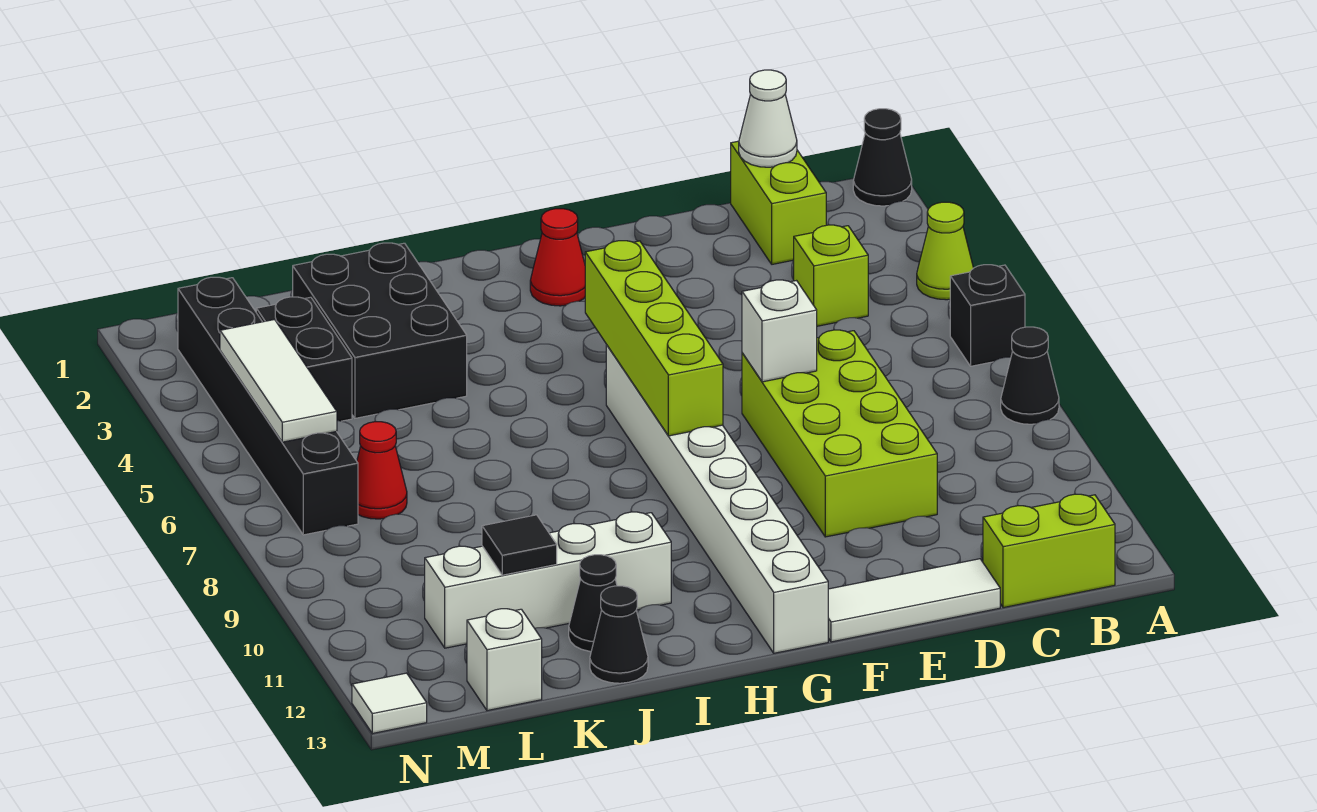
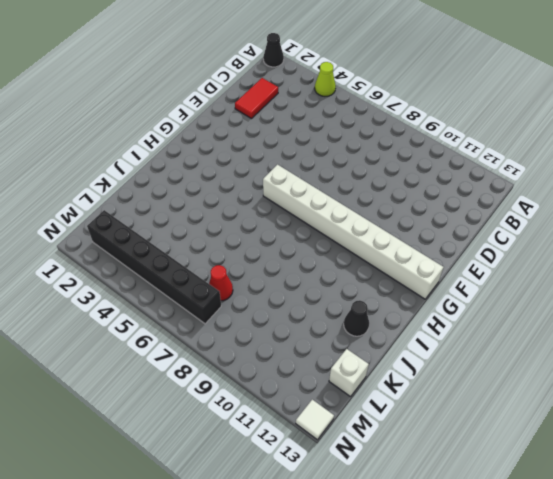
red 1x2 tile [235,78,278,119] -> lime 1x2 brick [731,141,826,264]
none -> black 1x1 brick [950,265,1025,366]
none -> black 1x1 cone [1001,327,1059,424]
none -> lime 1x2 brick [983,494,1115,608]

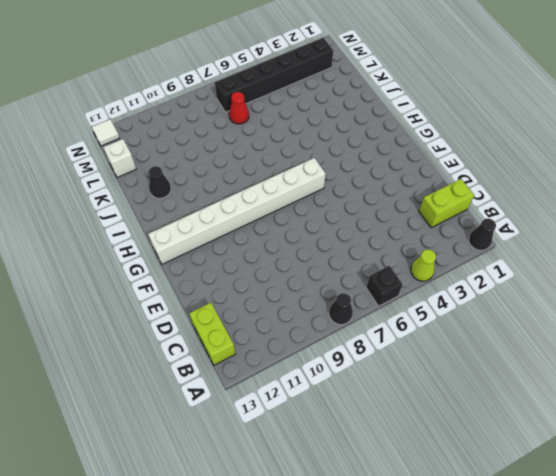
none -> lime 1x1 brick [794,225,868,326]
none -> lime 2x4 brick [742,330,937,537]
none -> white 1x3 tile [828,559,1000,642]

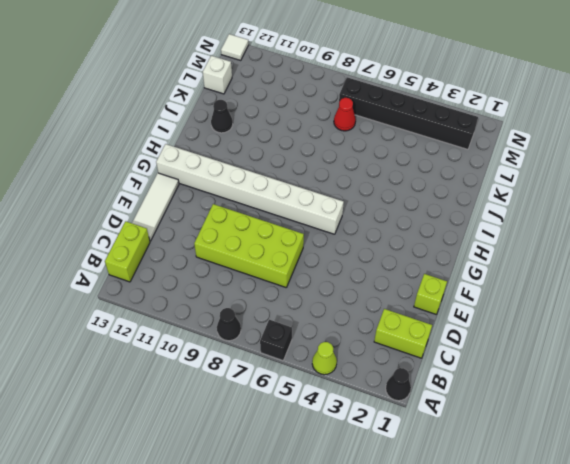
lime 1x1 brick [414,274,447,314] -> lime 1x1 brick moved to [794,225,868,326]
none -> red 1x1 cone [530,209,585,306]
none -> white 1x4 brick [425,512,671,648]
none -> black 2x3 brick [293,243,467,418]

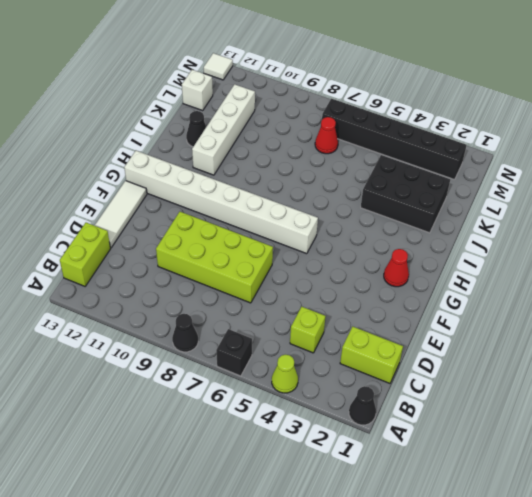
none -> black 1x1 cone [590,586,648,683]
none -> black 1x2 brick [256,297,352,421]
none -> white 1x1 cone [739,70,797,167]

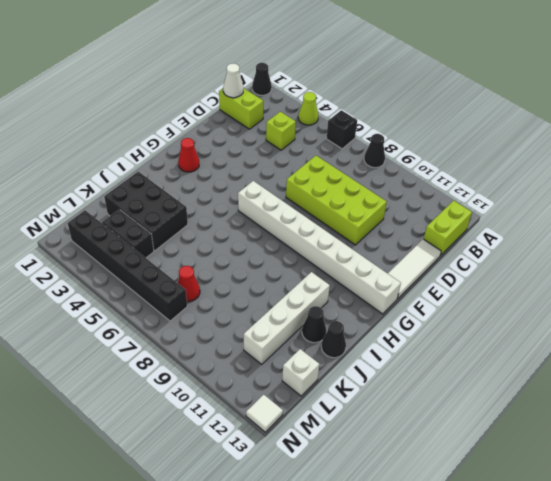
none -> white 1x1 brick [742,280,817,382]
none -> lime 1x4 brick [585,241,723,436]
none -> black 1x1 tile [482,515,557,575]

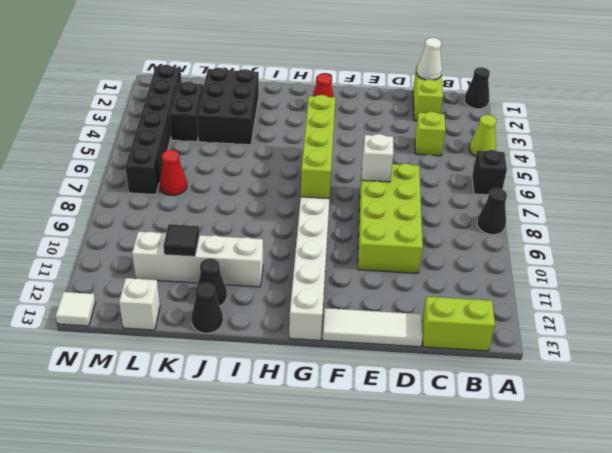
none -> white 1x3 tile [220,320,337,442]

